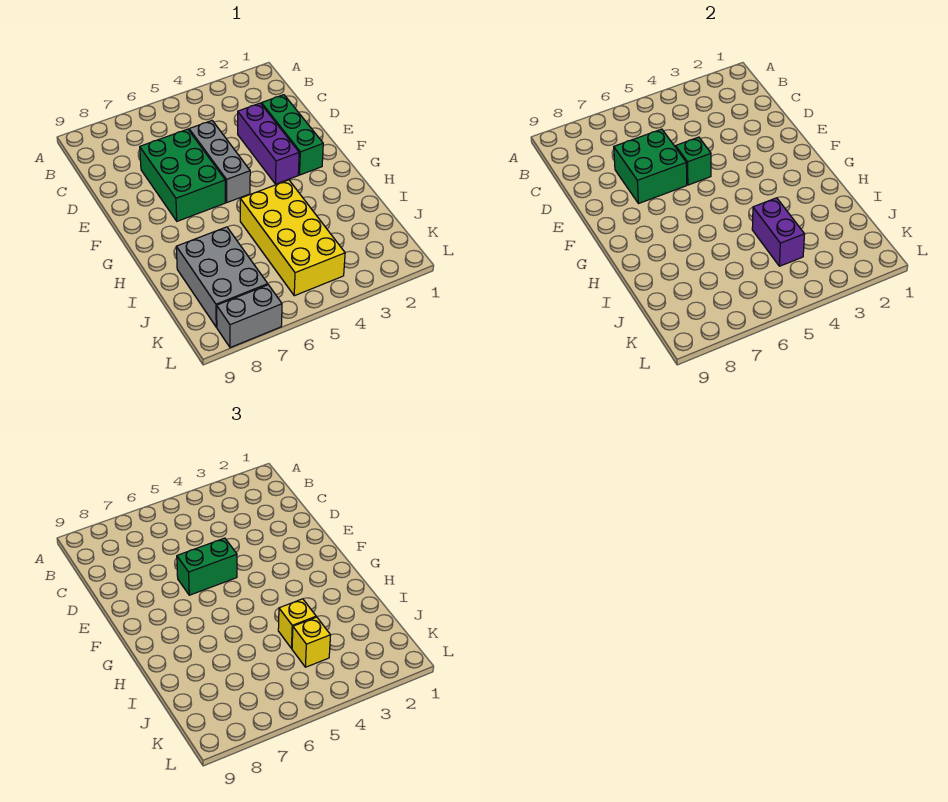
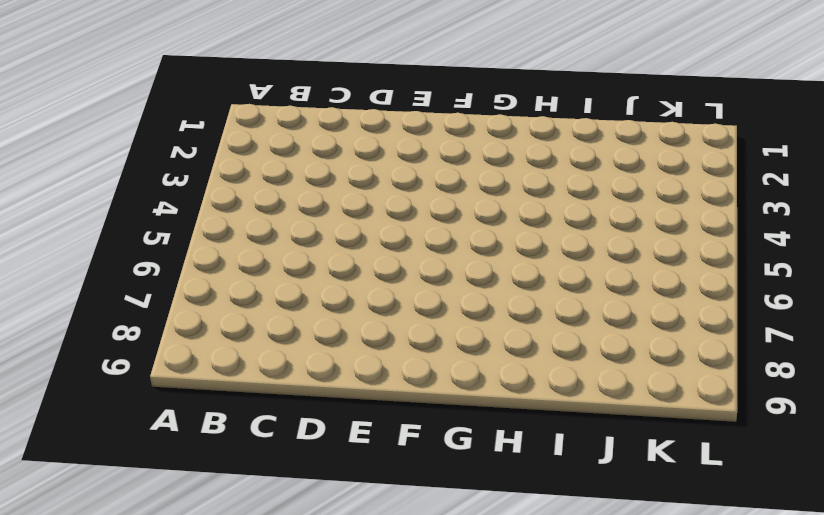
none -> green 1x3 brick [261,95,323,175]
none -> purple 1x3 brick [238,103,299,184]
none -> grey 1x3 brick [189,121,250,202]

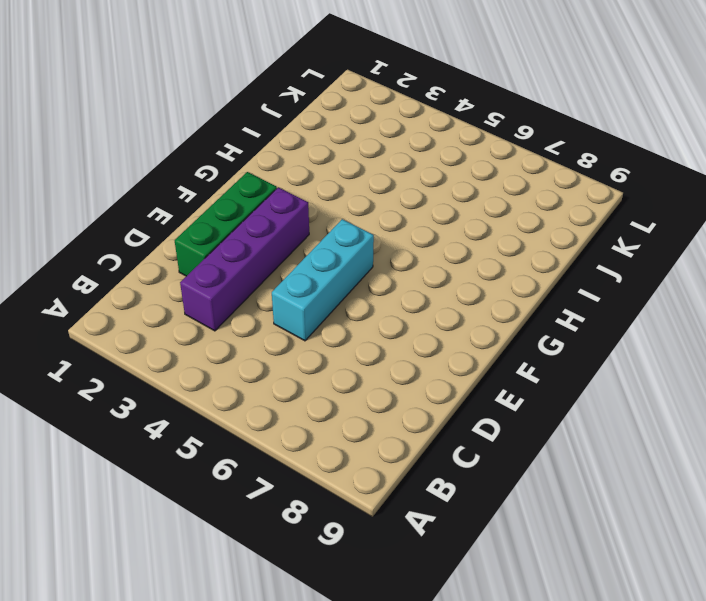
purple 1x4 brick [180,187,309,331] -> purple 1x3 brick [238,103,299,184]
cyan 1x3 brick [272,219,374,341] -> grey 1x3 brick [189,121,250,202]
none -> green 2x3 brick [140,129,225,221]
none -> yellow 2x4 brick [240,180,345,296]
none -> grey 2x3 brick [176,227,268,327]

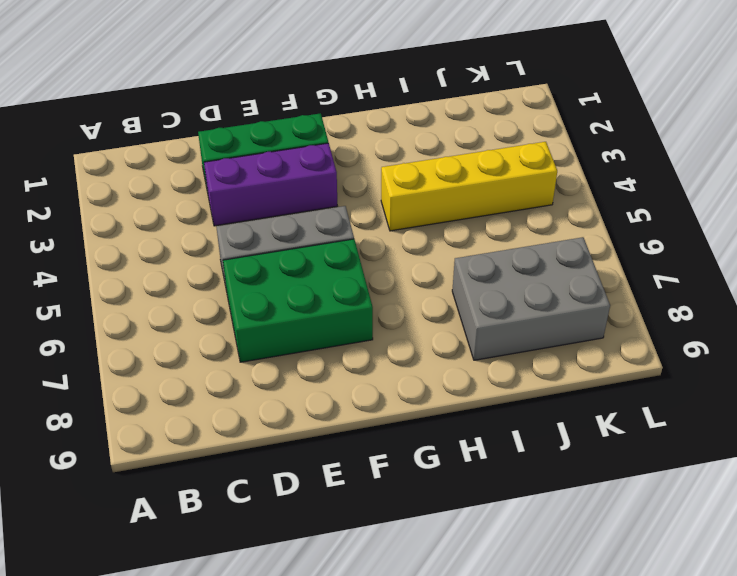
yellow 1x4 brick [381,142,557,231] -> yellow 2x4 brick [240,180,345,296]
none -> grey 1x2 brick [217,285,282,348]
none -> green 2x2 brick [614,129,687,204]
none -> green 1x1 brick [676,137,711,185]

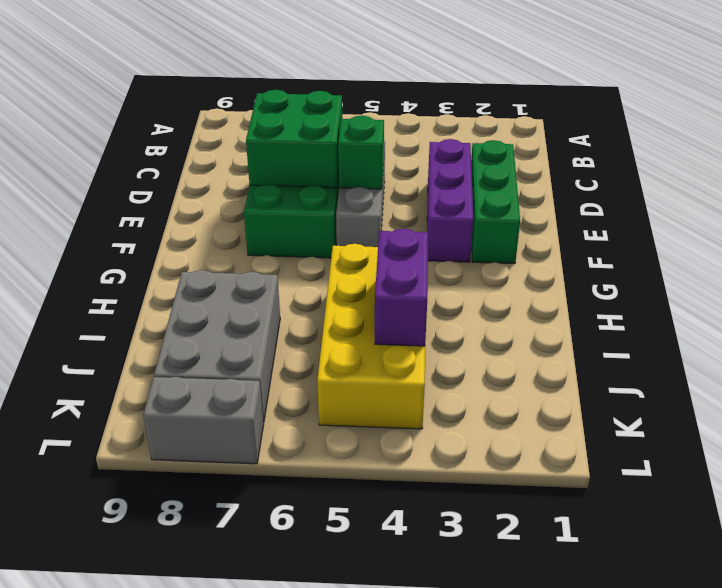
none -> green 1x2 brick [177,538,237,595]
none -> yellow 1x1 brick [278,599,316,649]
none -> yellow 1x1 brick [292,617,331,667]

